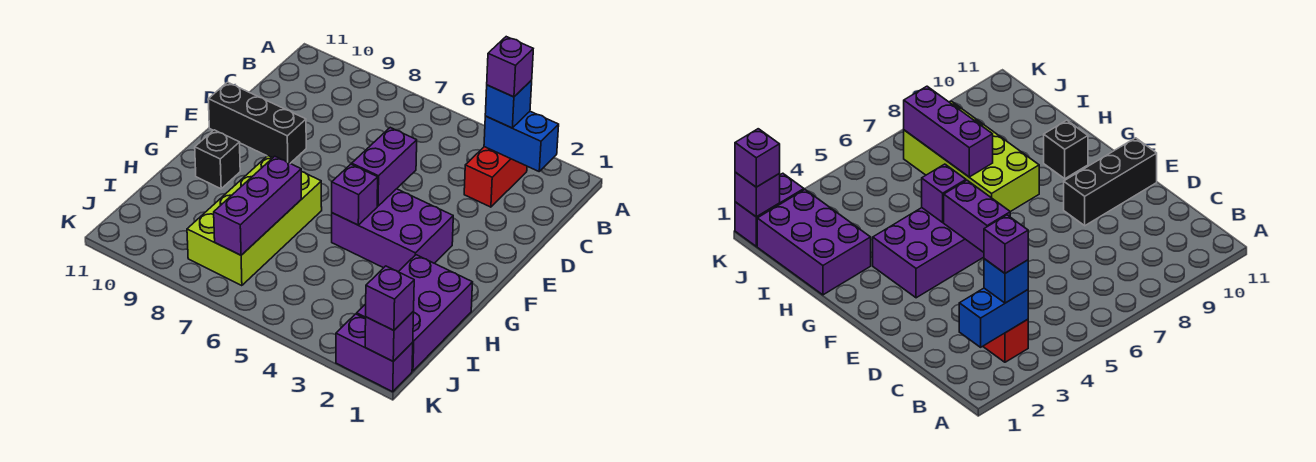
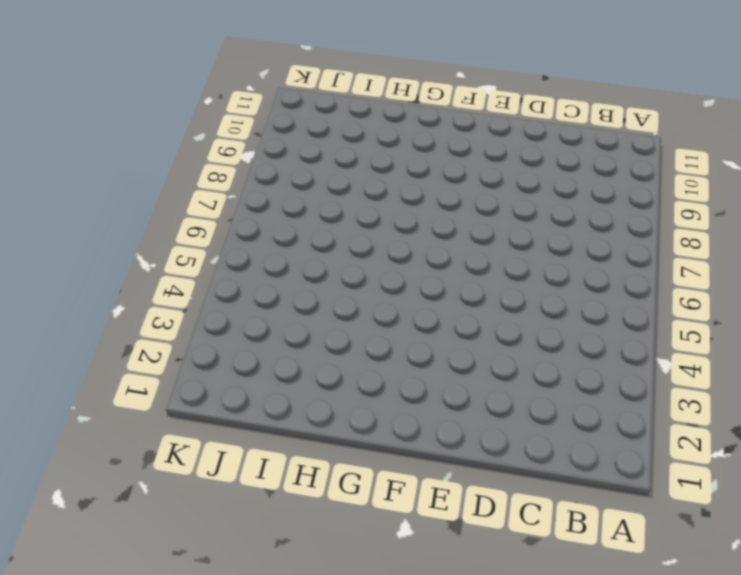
none -> red 1x2 brick [464,147,527,207]
none -> black 1x3 brick [208,82,306,163]
none -> purple 2x3 brick [332,189,453,272]

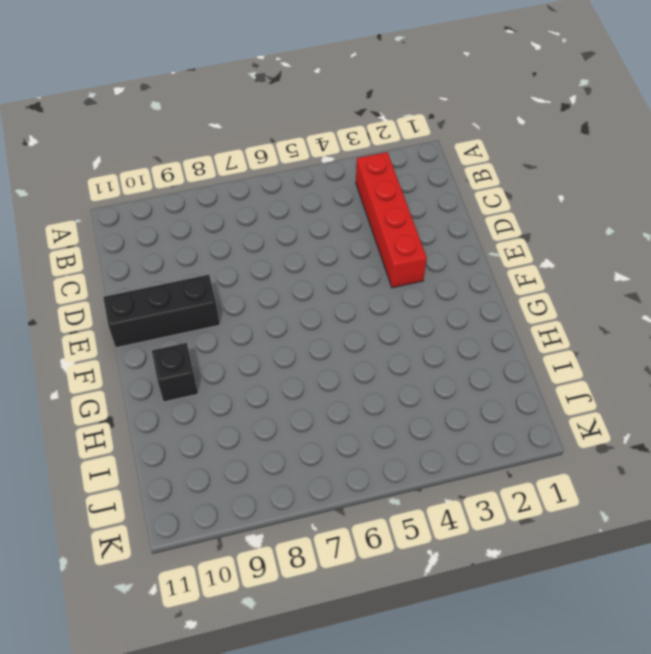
red 1x4 brick [356,152,427,288] -> red 1x2 brick [464,147,527,207]
none -> purple 2x3 brick [332,189,453,272]
none -> lime 2x4 brick [187,156,322,286]
none -> purple 2x3 brick [357,255,473,371]

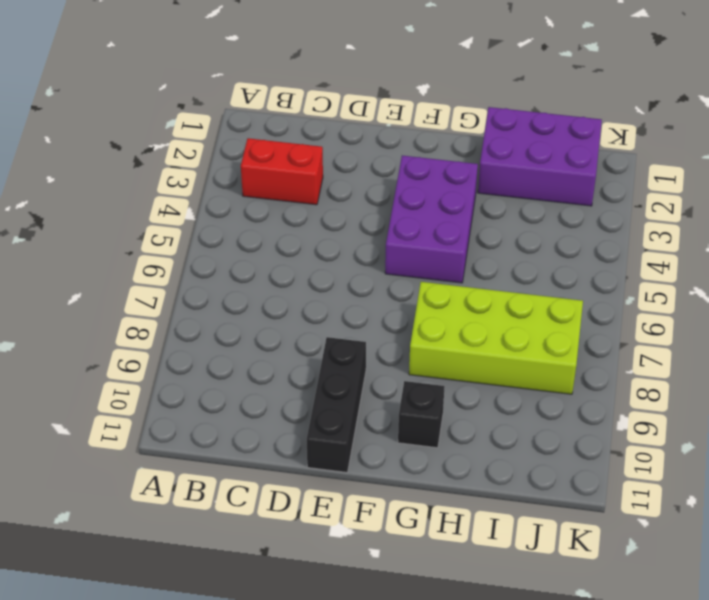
none -> purple 1x2 brick [336,314,413,392]
none -> blue 1x2 brick [484,111,559,171]
none -> purple 1x2 brick [352,128,417,206]

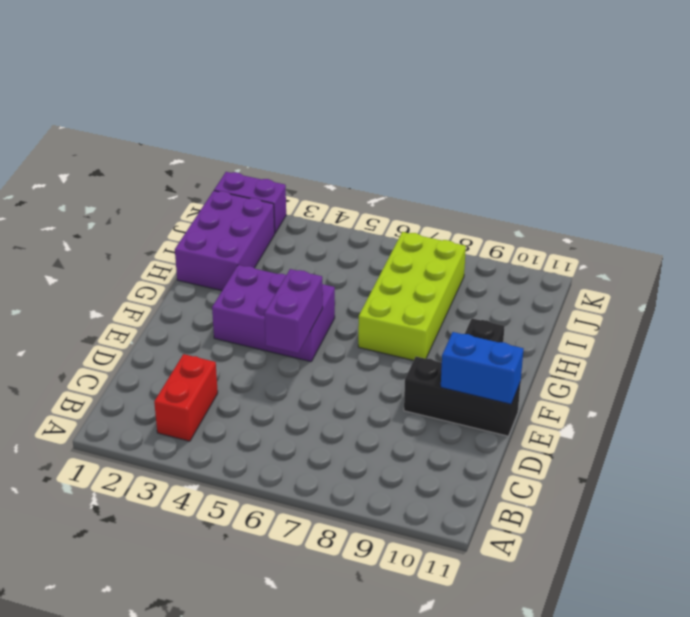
blue 1x2 brick [441,332,524,404] -> blue 1x2 brick moved to [484,111,559,171]
none -> purple 1x1 brick [332,164,378,225]
none -> purple 1x3 brick [214,156,301,255]
none -> purple 1x1 brick [365,311,414,361]

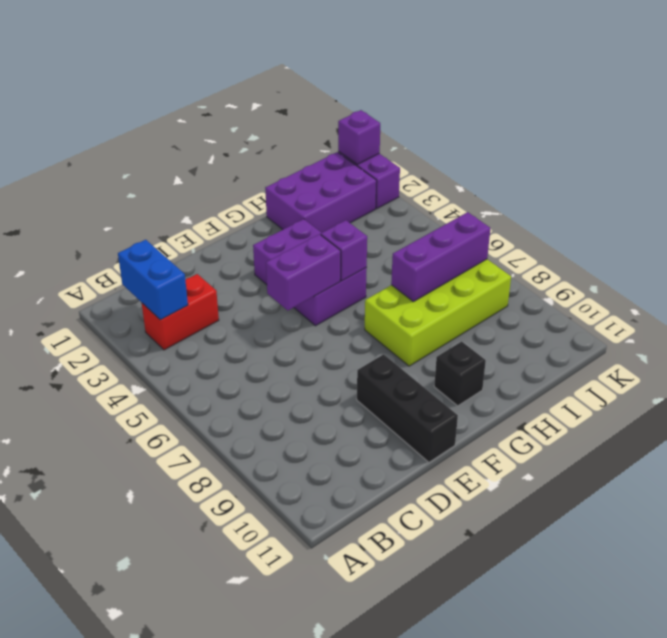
none -> blue 1x1 brick [485,80,532,128]
none -> purple 1x1 brick [366,266,414,330]
none -> purple 1x1 brick [487,37,533,97]

